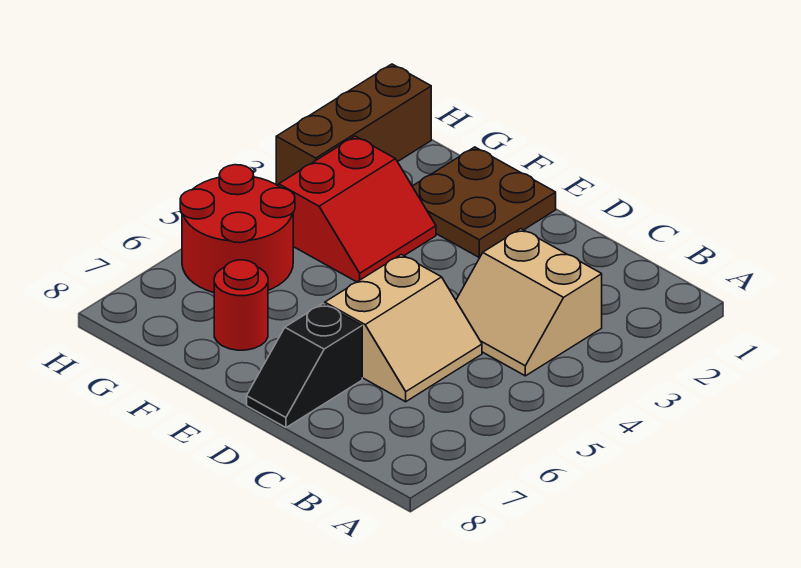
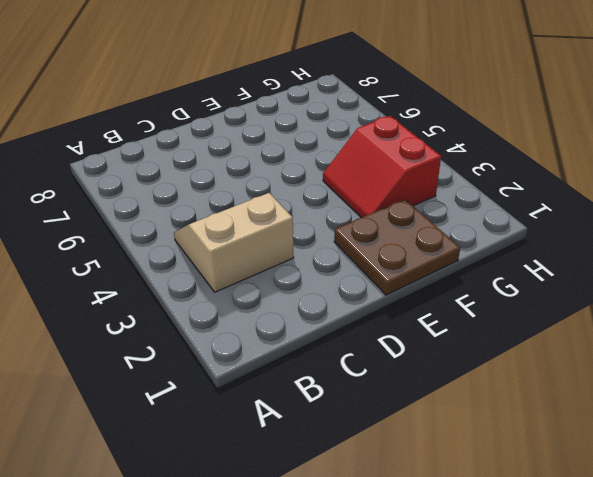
none -> tan 2x2 slope [325,255,482,402]
none -> black 1x2 slope [247,304,362,427]

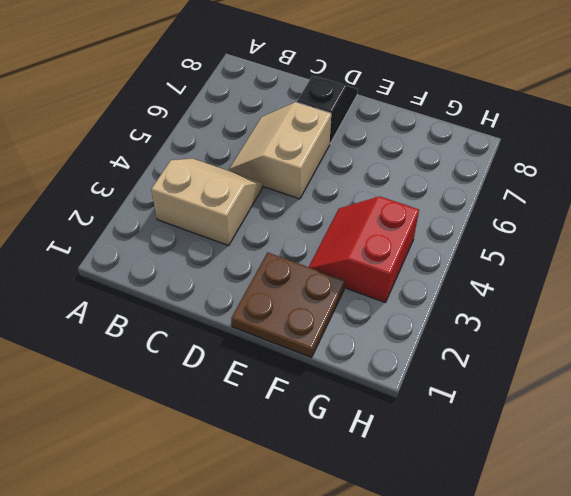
none -> red 1x1 round brick [214,260,268,350]
none -> red 2x2 round brick [180,165,295,293]

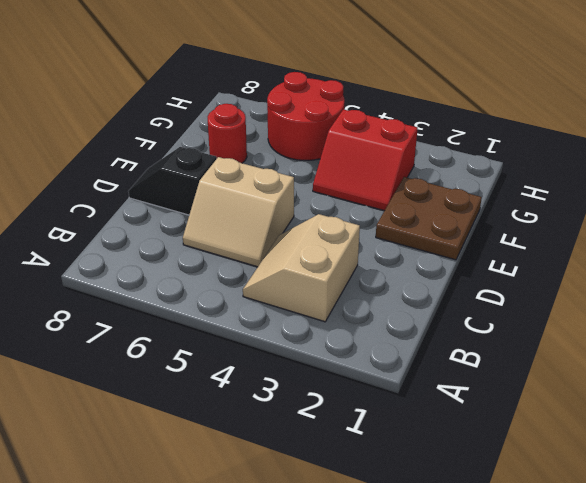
none -> brown 1x3 brick [276,64,431,186]

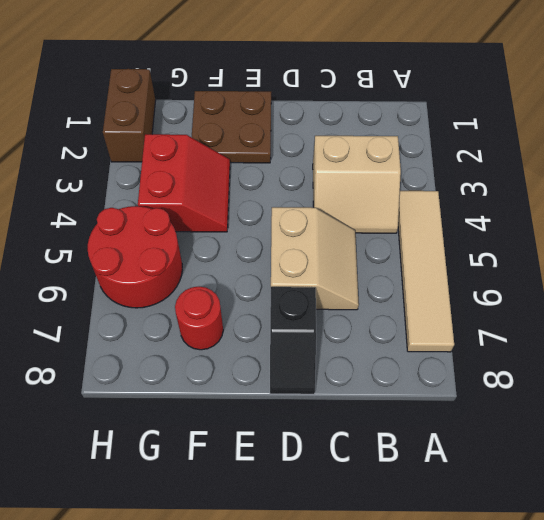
tan 1x4 tile [398,191,454,352] -> none
brown 1x2 brick [103,69,156,162] -> brown 1x3 brick [276,64,431,186]

